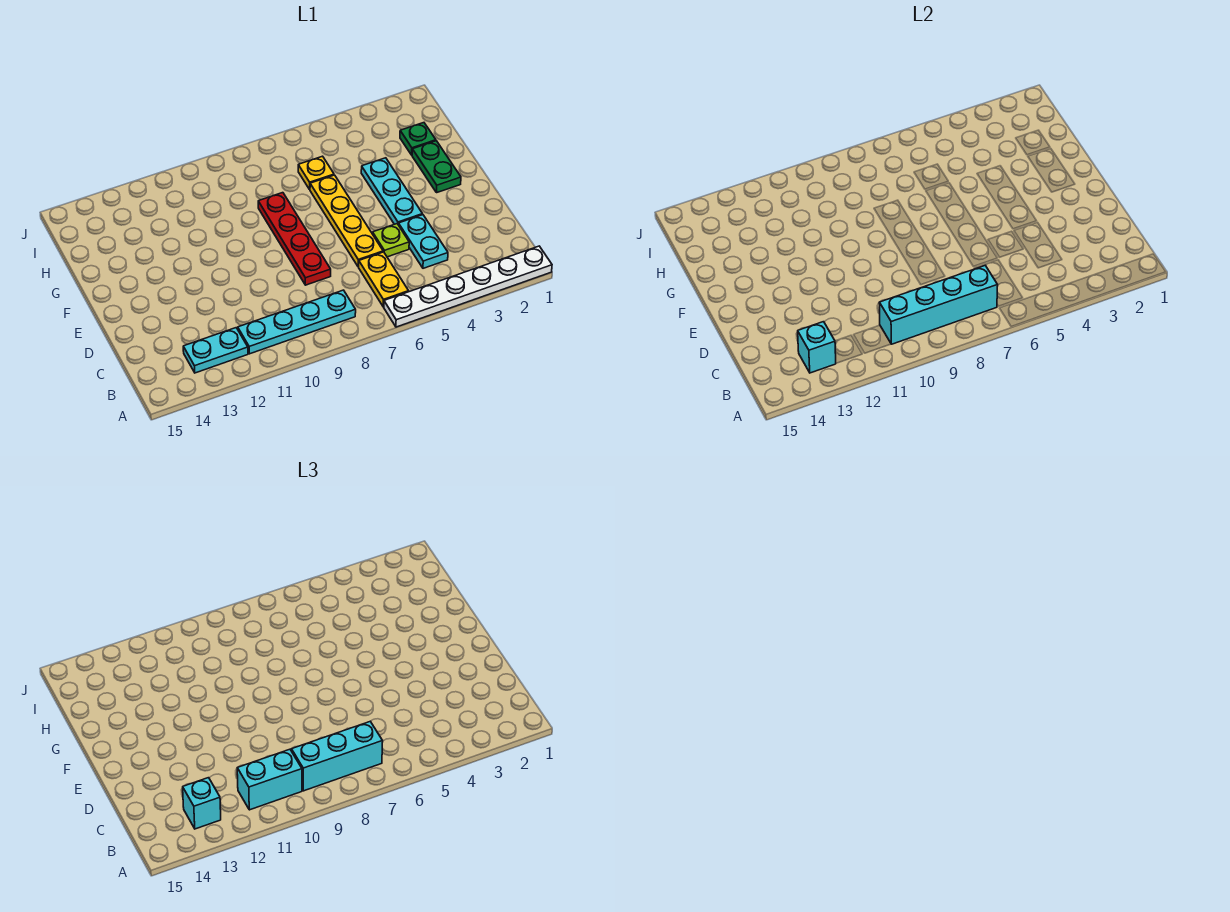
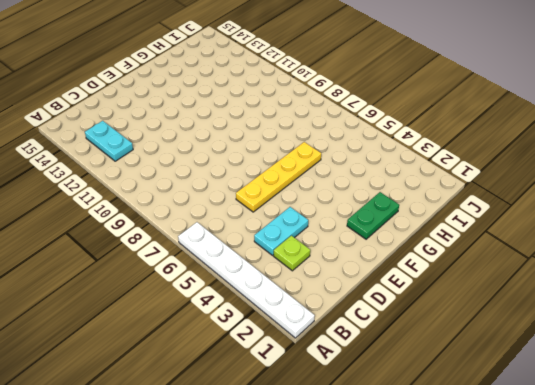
lime 1x1 plate [274,236,310,271] -> lime 1x1 plate moved to [373,224,409,257]
none -> yellow 1x2 plate [359,252,409,307]
none -> cyan 1x4 plate [238,290,356,354]
none -> red 1x4 plate [258,193,331,285]

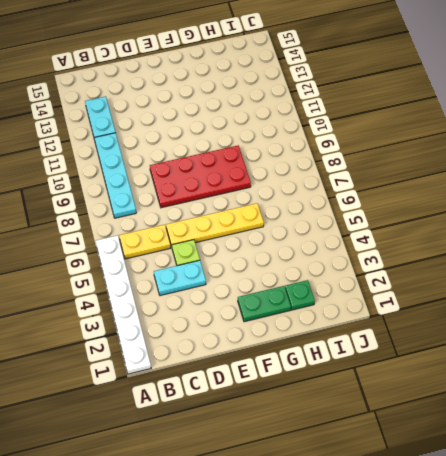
red 2x4 plate [150,145,251,208] -> red 1x4 plate [258,193,331,285]
none -> cyan 1x3 plate [361,158,423,224]
none -> yellow 1x1 plate [298,156,334,189]
none -> cyan 1x4 brick [879,265,998,344]

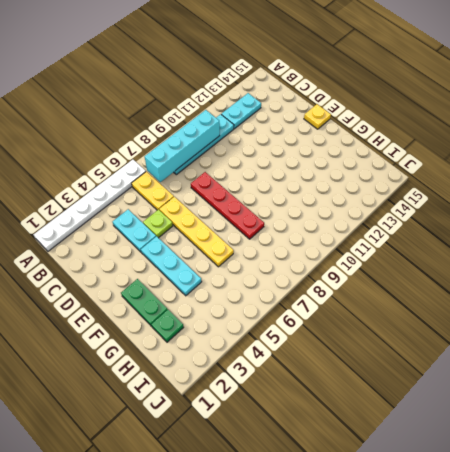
yellow 1x1 plate [304,104,331,129] -> yellow 1x1 plate moved to [298,156,334,189]
none -> cyan 1x1 brick [798,322,836,373]
none -> cyan 1x3 brick [292,721,383,791]
none -> cyan 1x2 brick [237,749,302,810]

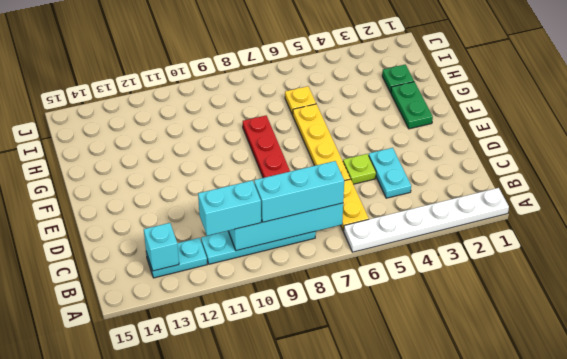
none -> cyan 1x3 plate [361,158,423,224]
none -> cyan 1x1 brick [183,778,221,829]

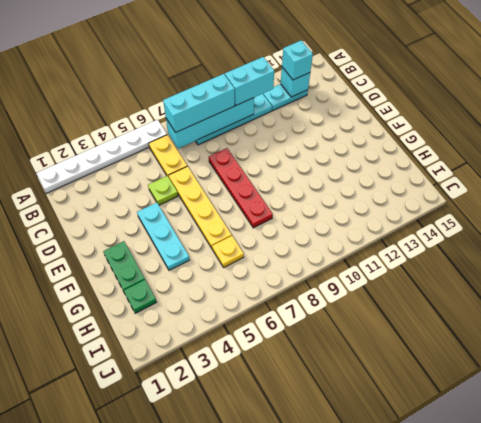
none -> cyan 1x2 plate [398,215,448,268]

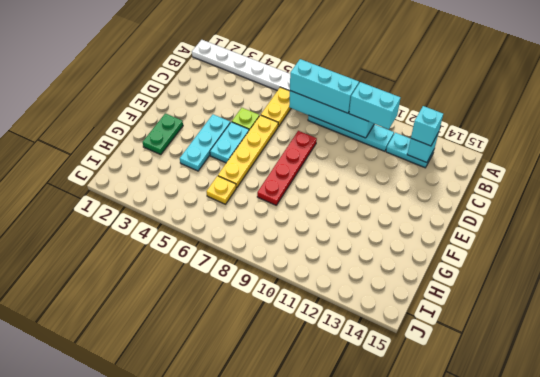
cyan 1x2 plate [210,122,249,163] -> cyan 1x2 plate moved to [398,215,448,268]
none -> green 1x1 plate [400,123,436,155]

